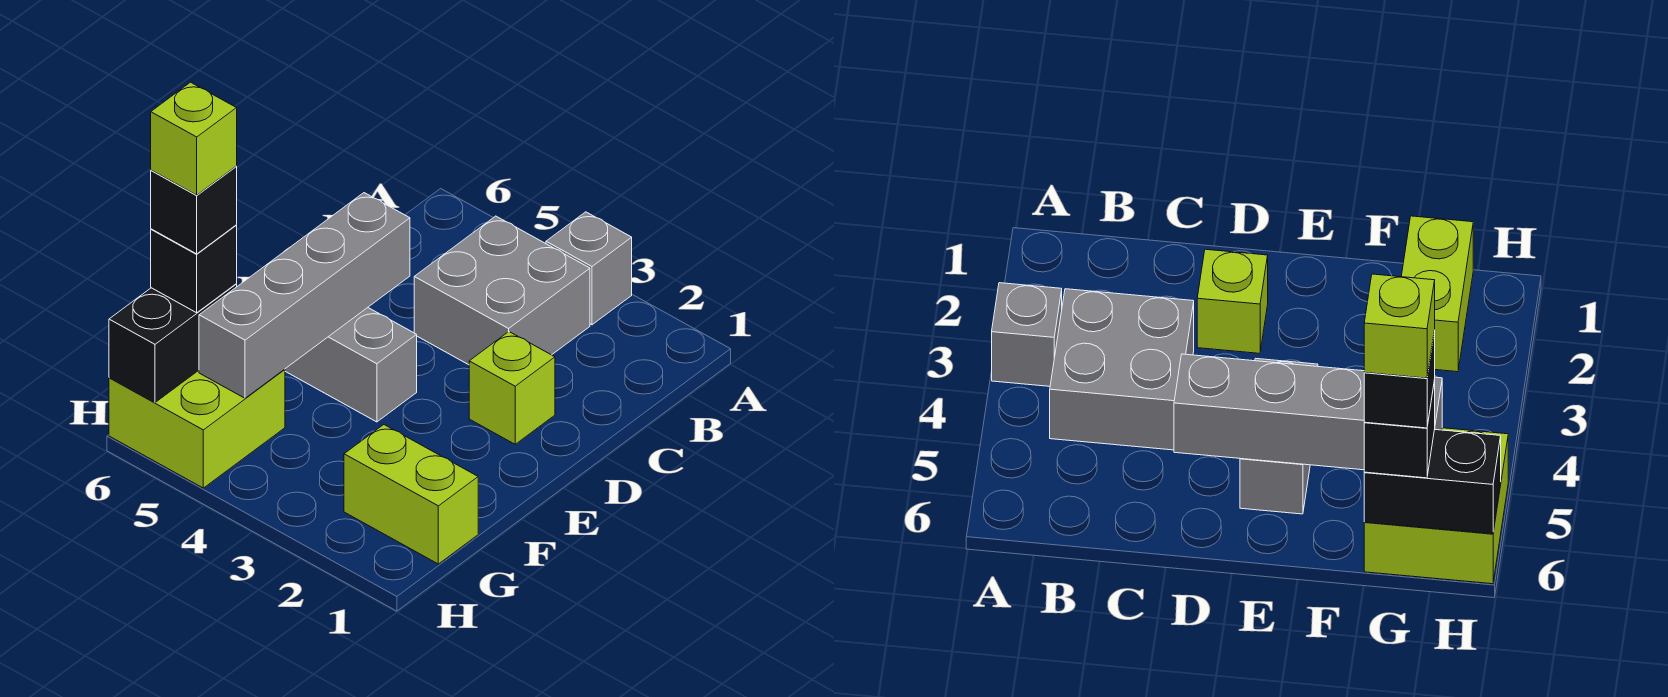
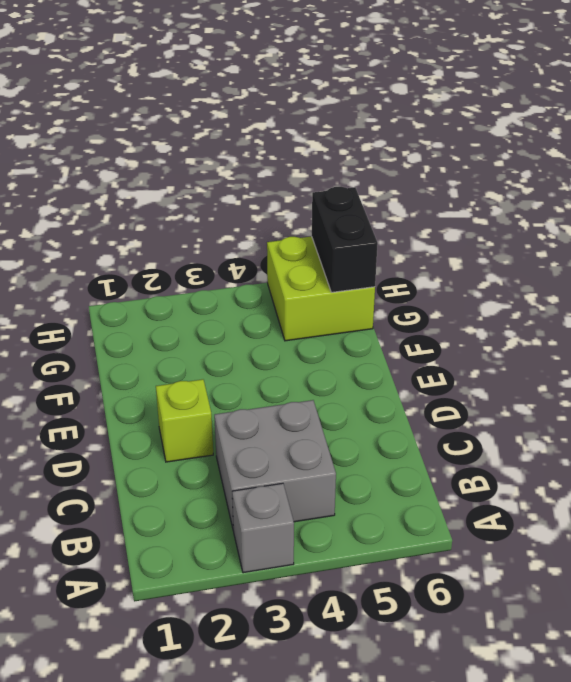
none -> grey 1x2 brick [285,308,417,422]
none -> lime 1x2 brick [344,425,478,564]

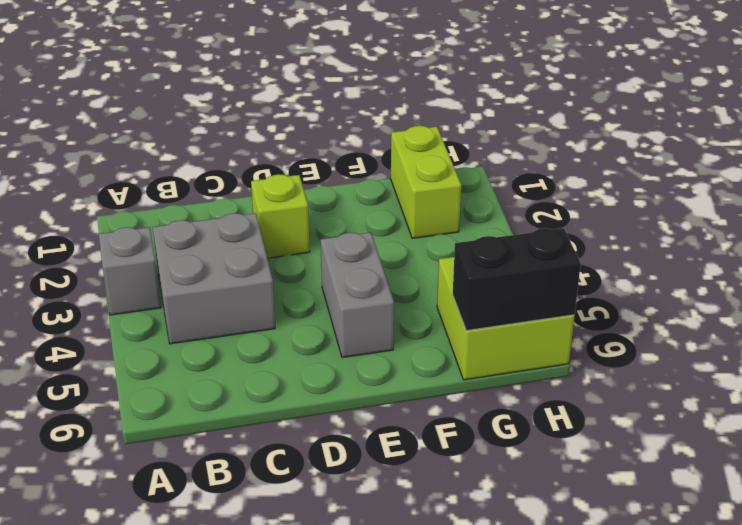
none -> grey 1x4 brick [199,193,410,398]
none -> black 1x1 brick [151,225,237,313]

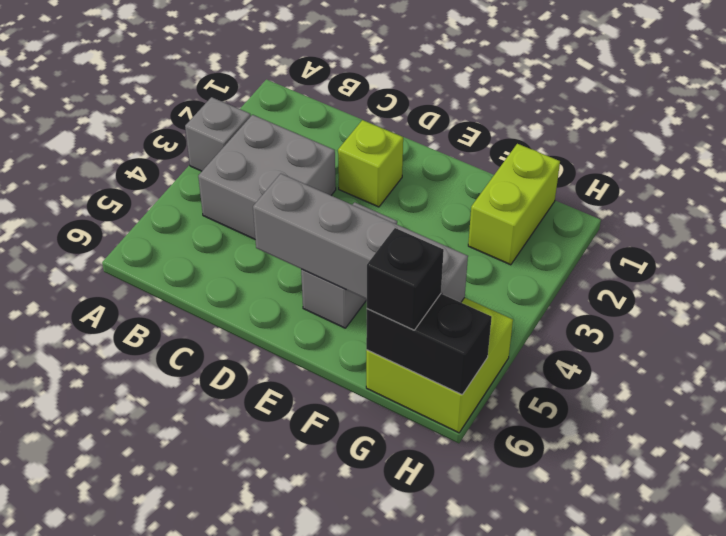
none -> black 1x1 brick [151,167,237,254]
none -> lime 1x1 brick [151,82,237,195]

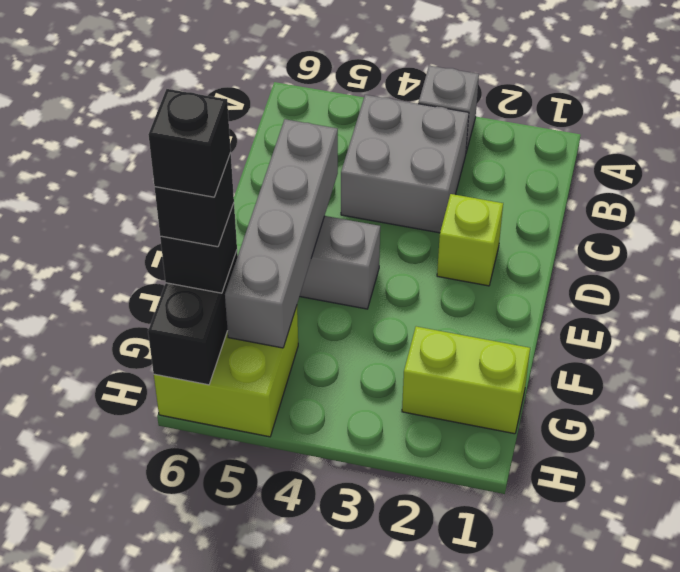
black 1x1 brick [148,89,231,197] -> lime 1x1 brick [151,82,237,195]

